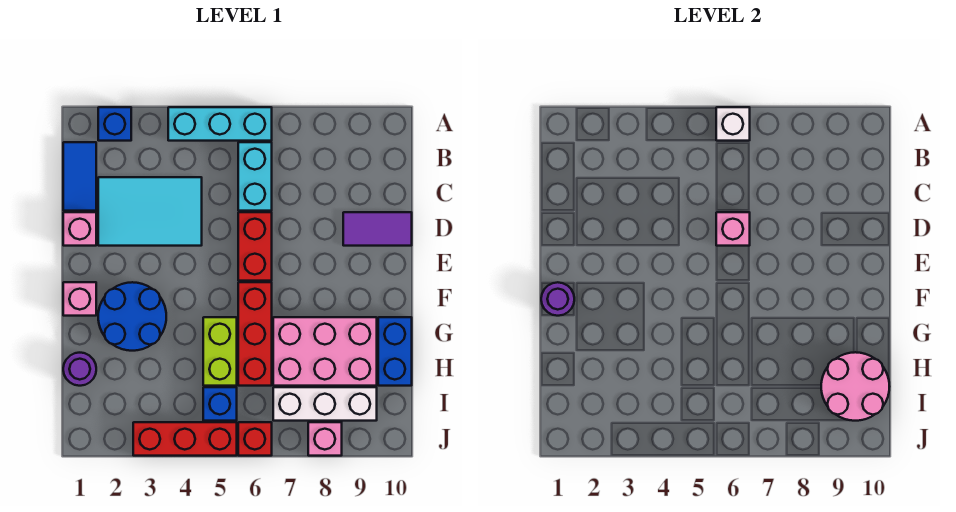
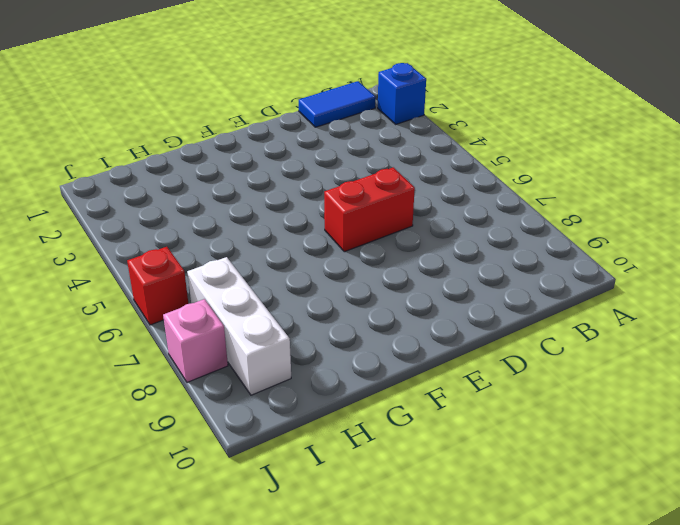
none -> cyan 1x3 brick [168,107,272,141]
none -> cyan 1x2 brick [238,142,272,211]
none -> cyan 2x3 tile [98,177,202,246]

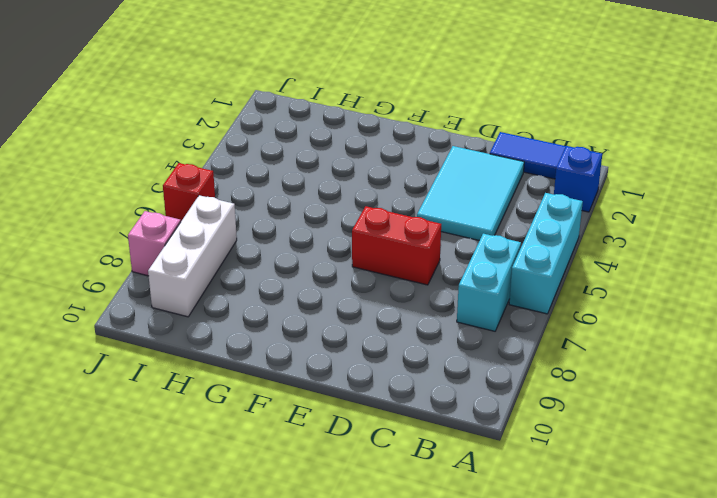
cyan 1x2 brick [457,234,521,331] -> cyan 1x2 brick turned to [238,142,272,211]
none -> pink 1x1 brick [63,212,96,246]
none -> purple 1x2 tile [343,212,412,246]
none -> pink 1x1 brick [63,282,96,316]

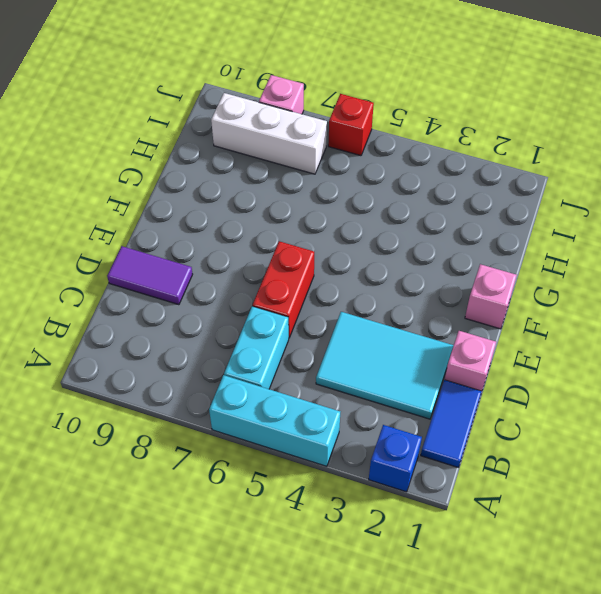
none -> blue 2x2 round brick [98,282,166,351]
none -> red 1x3 brick [238,282,272,386]
none -> lime 1x2 brick [203,317,237,386]

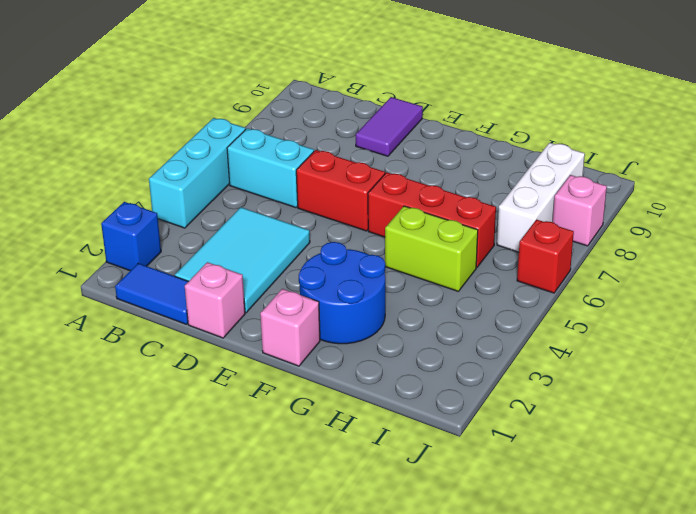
none -> pink 2x3 brick [273,317,377,386]
none -> blue 1x2 brick [378,317,412,386]
none -> purple 1x1 round brick [63,353,96,386]

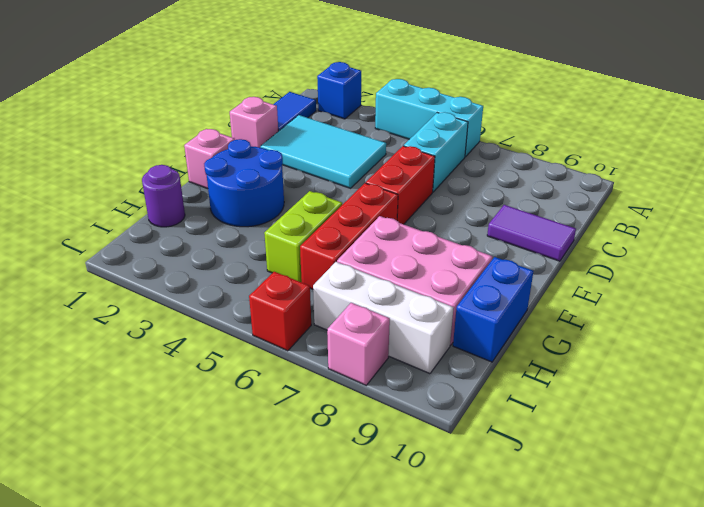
none -> blue 1x1 brick [203,387,237,421]
none -> red 1x3 brick [133,422,237,456]
none -> white 1x1 brick [716,107,750,141]

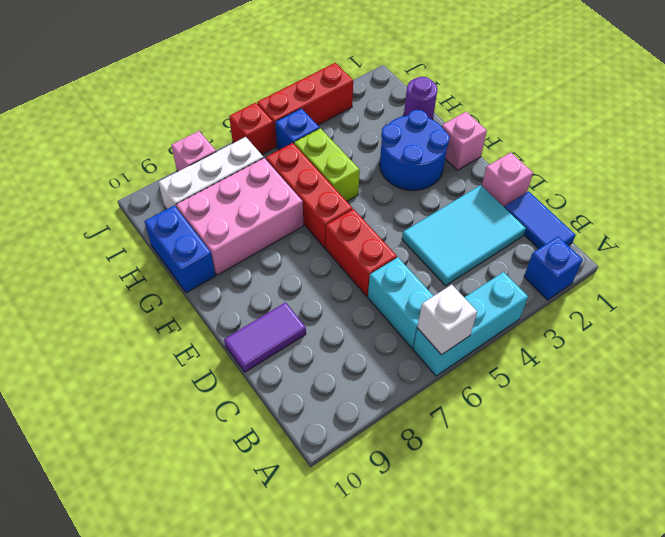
none -> pink 1x1 brick [716,212,750,246]
none -> purple 1x1 round brick [541,282,574,316]
none -> pink 2x2 round brick [821,352,890,421]

